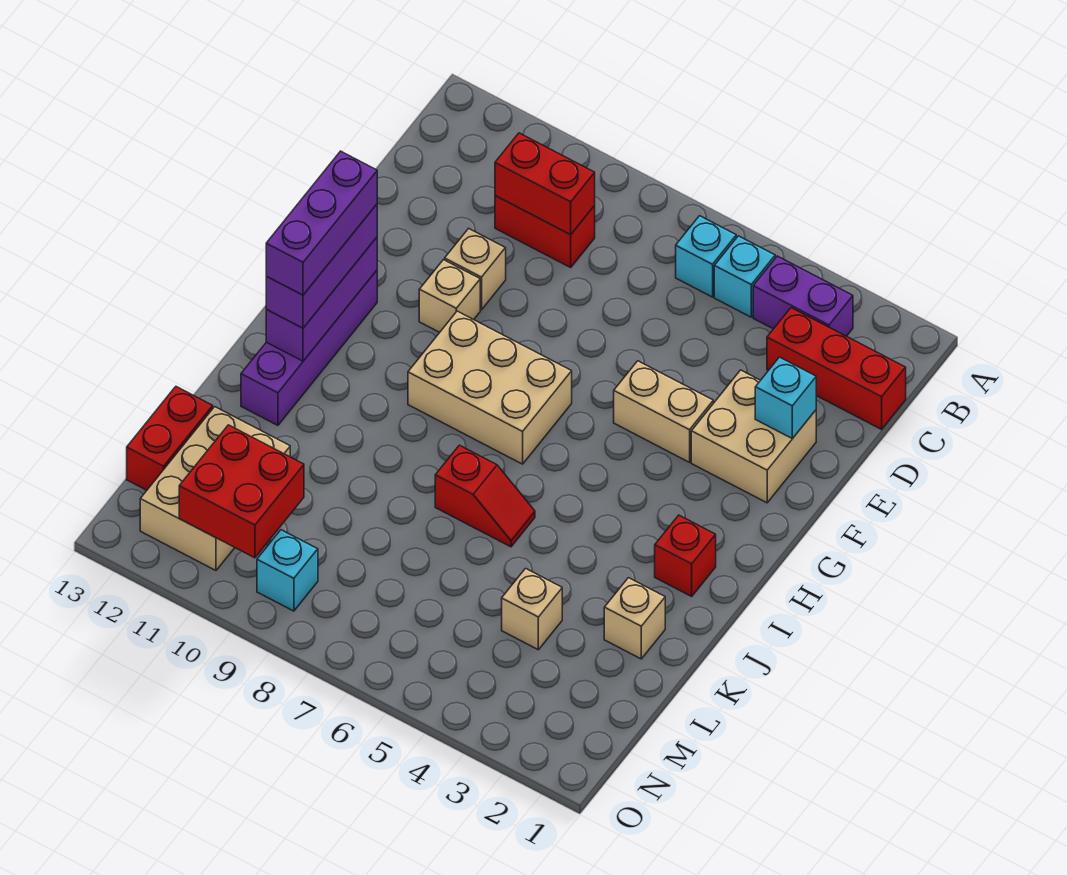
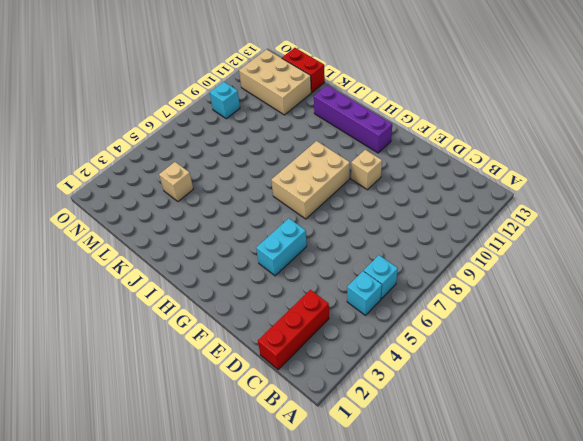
cyan 1x2 brick [256,218,307,276] -> tan 1x2 brick [614,361,713,462]
none -> purple 1x2 brick [753,256,853,336]
none -> red 1x2 brick [495,196,595,267]
none -> tan 2x2 brick [691,370,816,503]

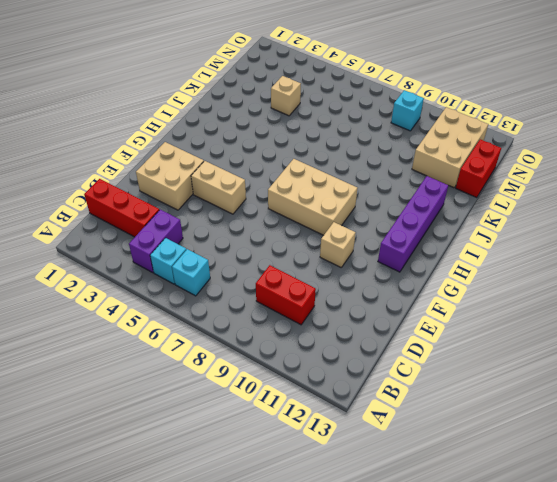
purple 1x2 brick [129,210,183,273] -> purple 1x2 brick turned to [753,256,853,336]
none -> tan 1x1 brick [445,228,506,310]
none -> red 1x1 brick [655,515,716,596]
none -> red 1x2 slope [435,445,535,547]

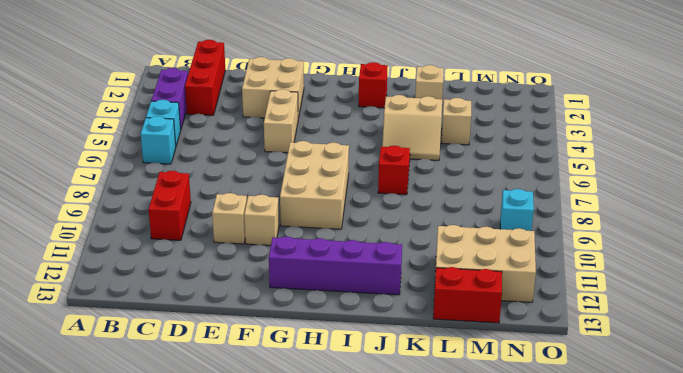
tan 2x2 slope [382,95,442,160] -> none
none -> red 1x2 brick [495,133,595,235]
none -> cyan 1x1 brick [755,357,816,439]
none -> purple 1x3 brick [266,237,377,361]

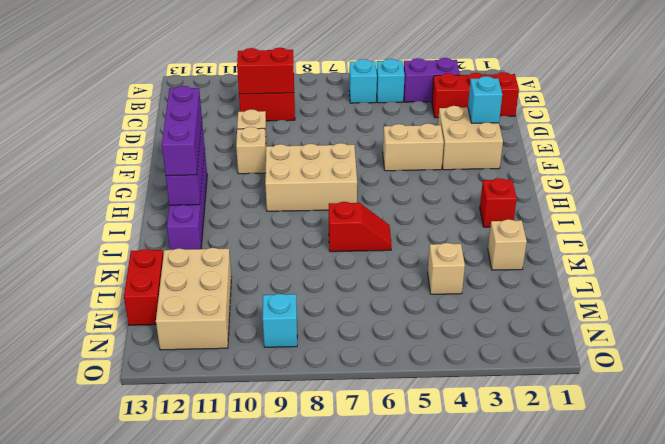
none -> red 2x2 brick [179,425,304,558]
none -> purple 1x3 brick [266,151,377,295]

